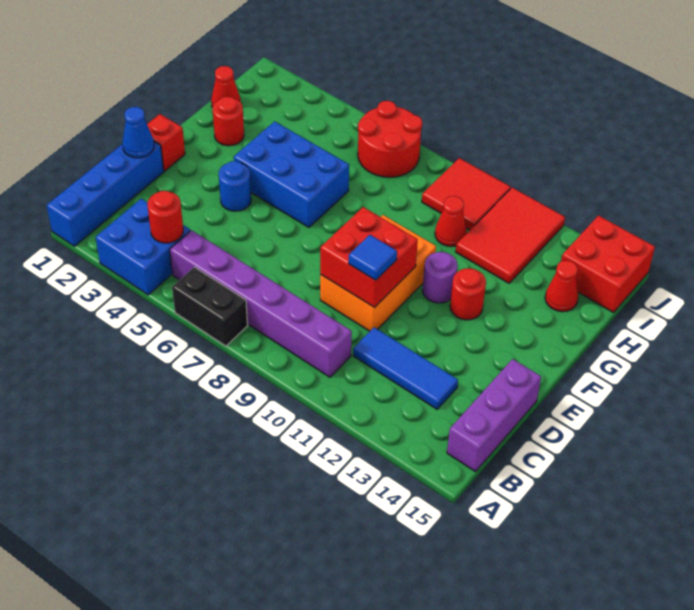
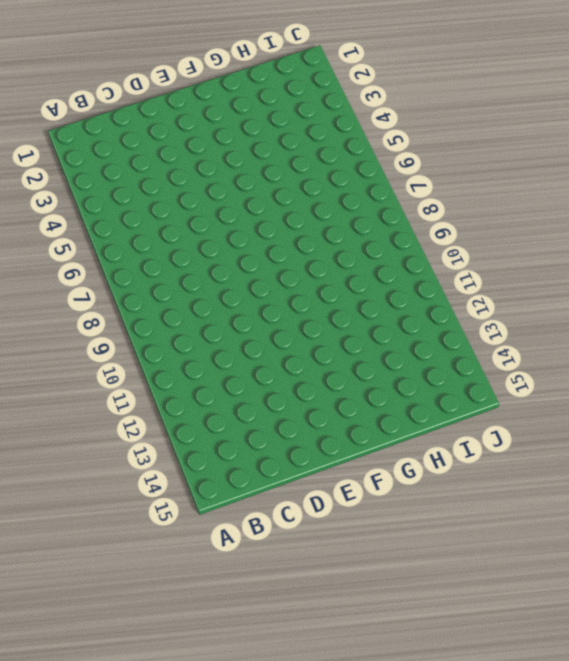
none -> blue 1x4 brick [47,142,164,246]
none -> blue 2x2 brick [95,199,190,295]
none -> black 1x2 brick [172,267,248,346]

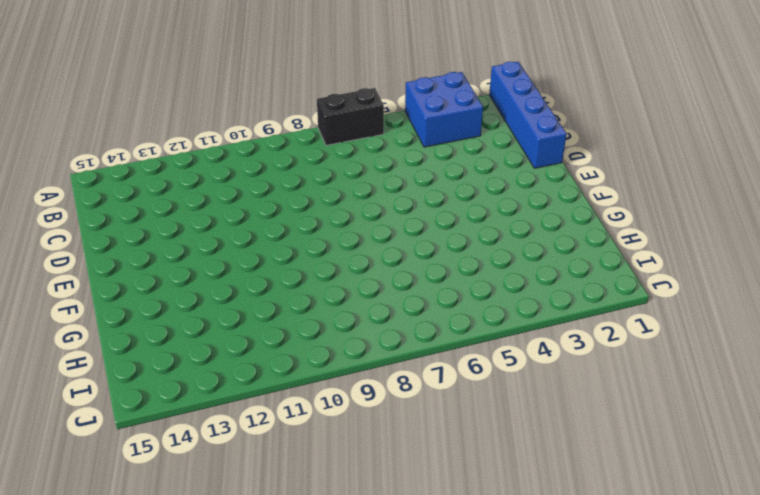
none -> purple 1x6 brick [170,230,352,377]
none -> purple 1x3 brick [447,359,541,472]
none -> blue 1x3 tile [353,327,458,409]

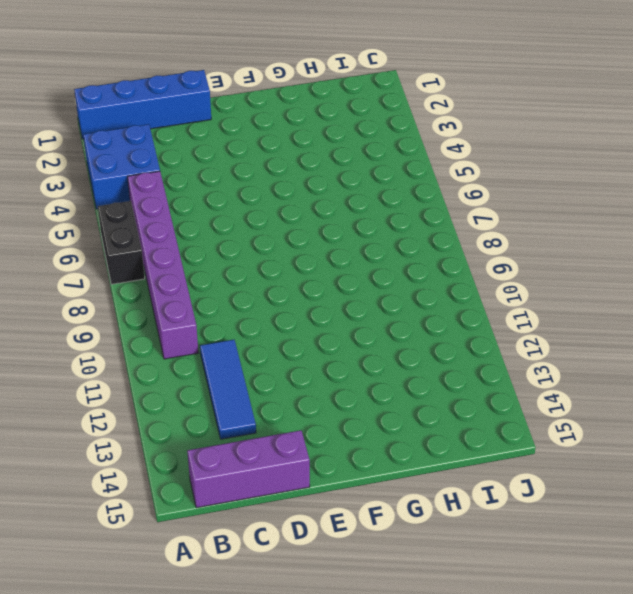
none -> orange 2x3 brick [320,215,436,331]
none -> red 1x1 brick [147,114,185,171]
none -> blue 1x1 round brick [219,161,251,211]

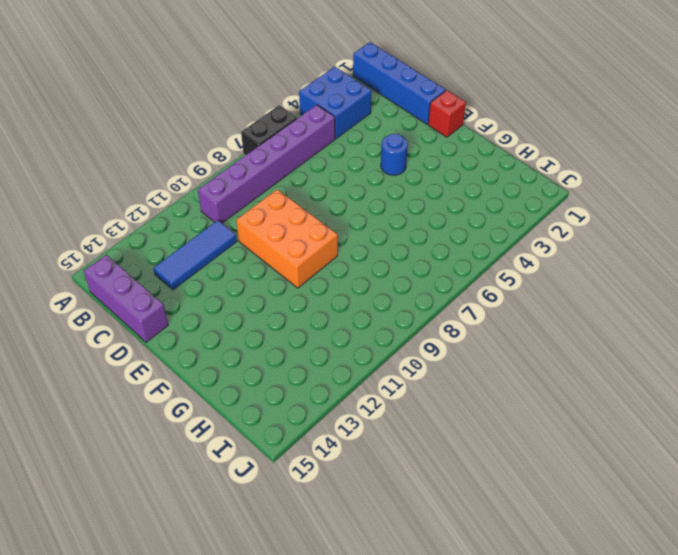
none -> blue 2x3 brick [234,121,349,227]
none -> purple 1x1 round brick [422,252,458,303]
none -> red 1x1 round brick [450,268,486,320]

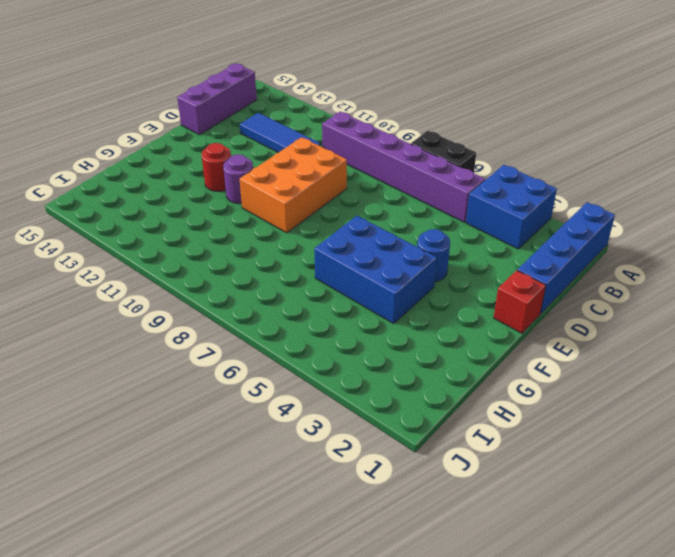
none -> red 1x1 round brick [212,97,244,146]
none -> red 1x1 cone [211,66,241,107]
none -> red 1x1 cone [435,196,467,247]

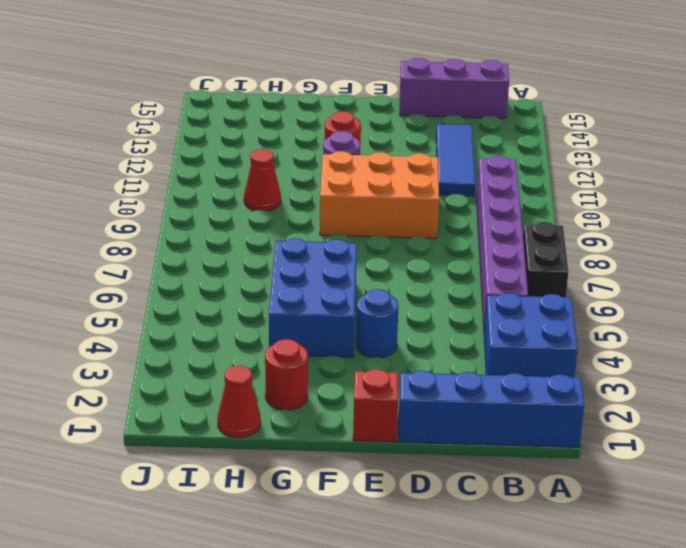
none -> red 2x3 tile [456,188,565,283]
none -> red 1x1 cone [545,260,578,312]
none -> red 2x2 round brick [358,101,422,177]

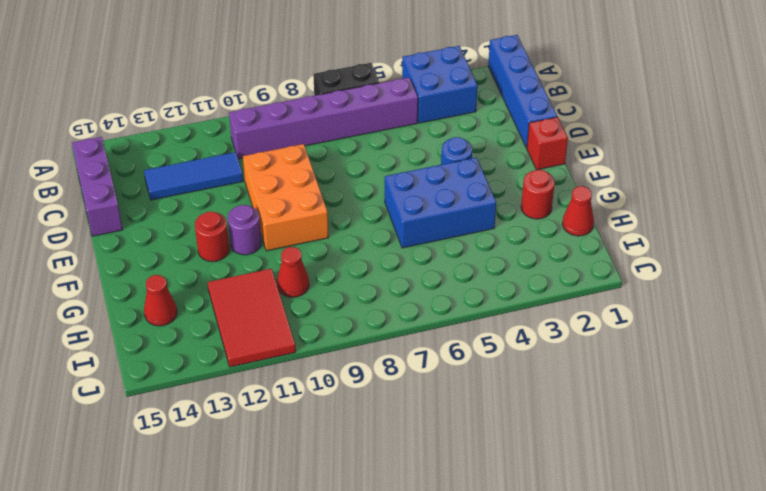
none -> red 2x2 round brick [358,101,422,177]
none -> red 2x2 tile [422,158,511,230]
none -> red 2x2 brick [561,216,655,312]

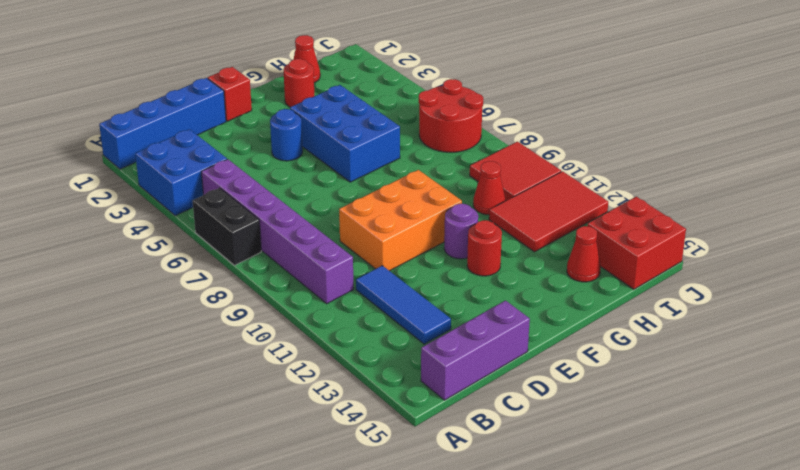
none -> red 1x1 round brick [147,191,183,243]
none -> blue 1x1 cone [123,107,154,158]
none -> red 2x2 brick [320,207,418,308]

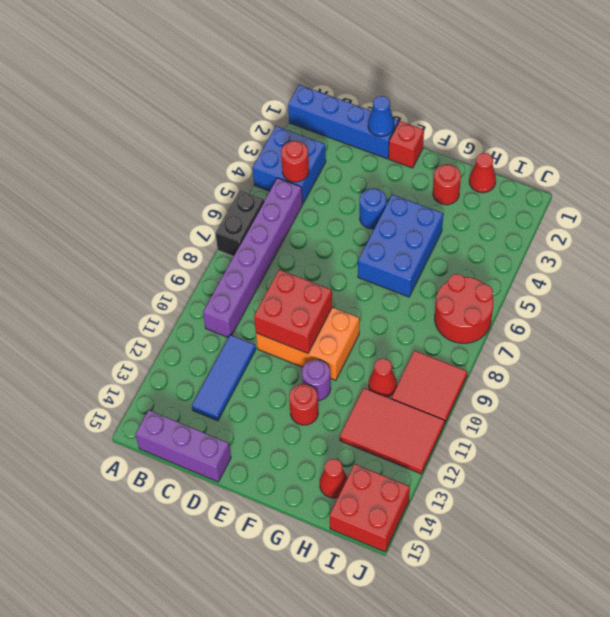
none -> blue 1x1 tile [349,235,397,280]

